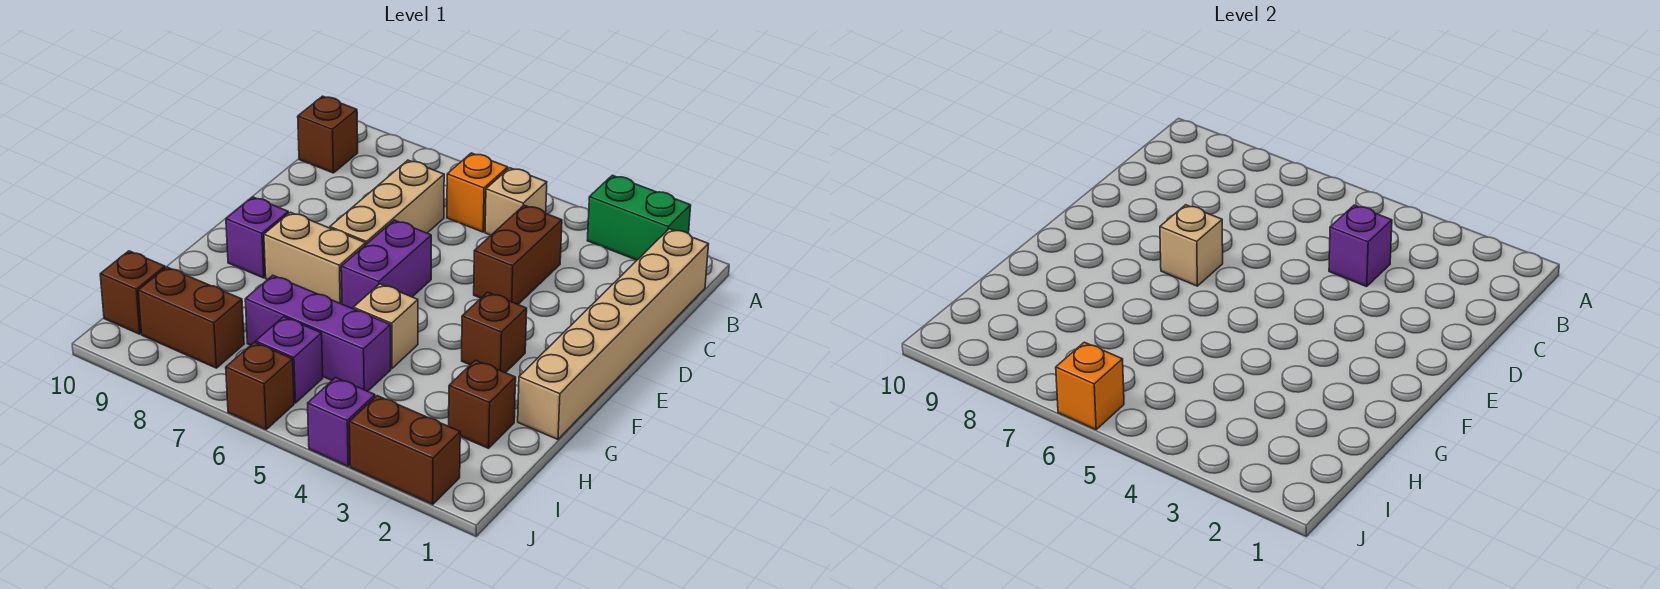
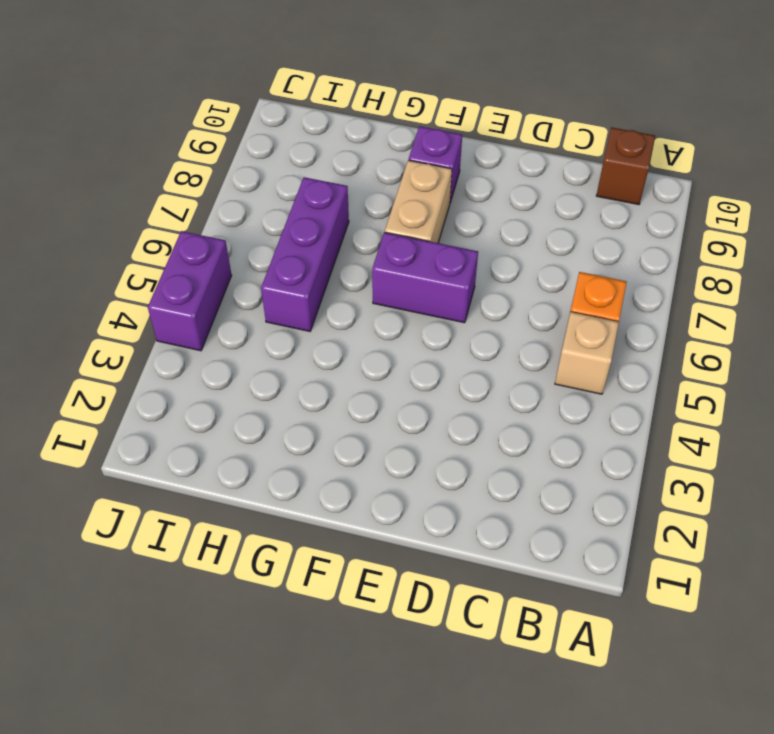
purple 1x2 brick [148,231,232,351] -> purple 1x1 brick [308,378,375,466]
none -> green 1x2 brick [587,175,691,260]
none -> tan 1x6 brick [518,229,709,439]
none -> brown 1x2 brick [474,205,562,304]

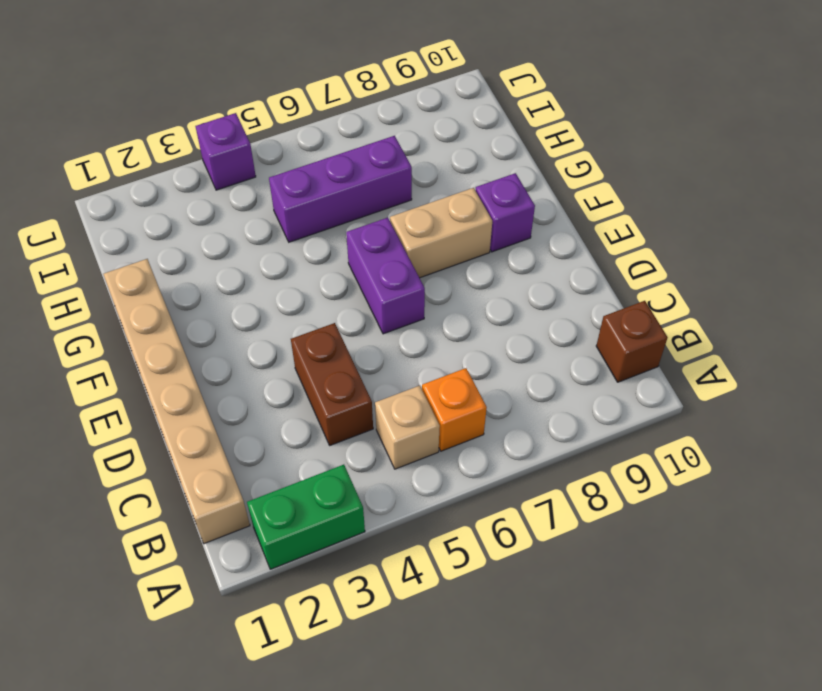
none -> tan 1x3 brick [330,160,444,244]
none -> brown 1x1 brick [462,292,527,373]
none -> tan 1x1 brick [353,284,418,369]

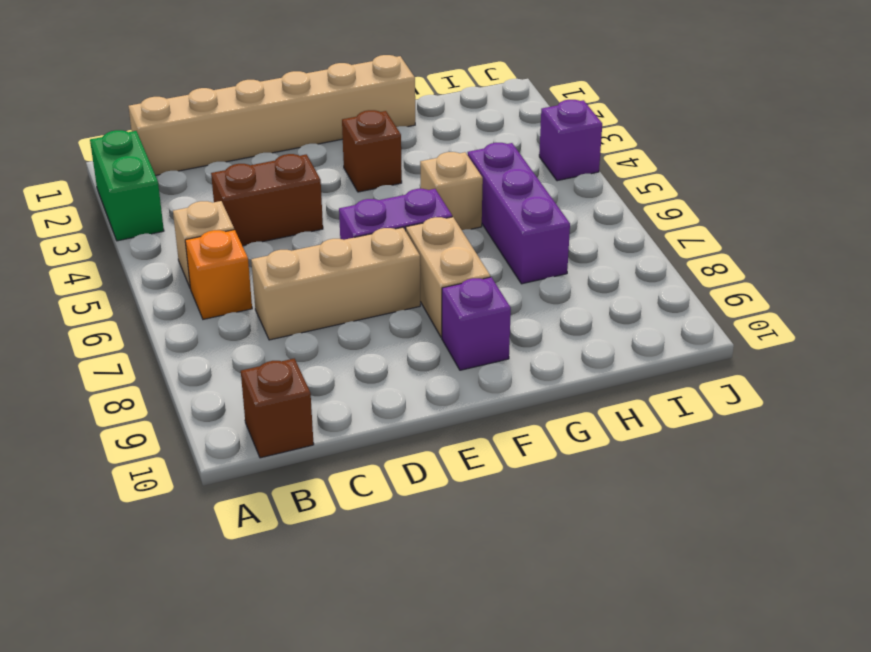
none -> brown 1x1 brick [449,360,516,448]
none -> purple 1x1 brick [256,317,323,403]
none -> brown 1x2 brick [138,267,244,368]

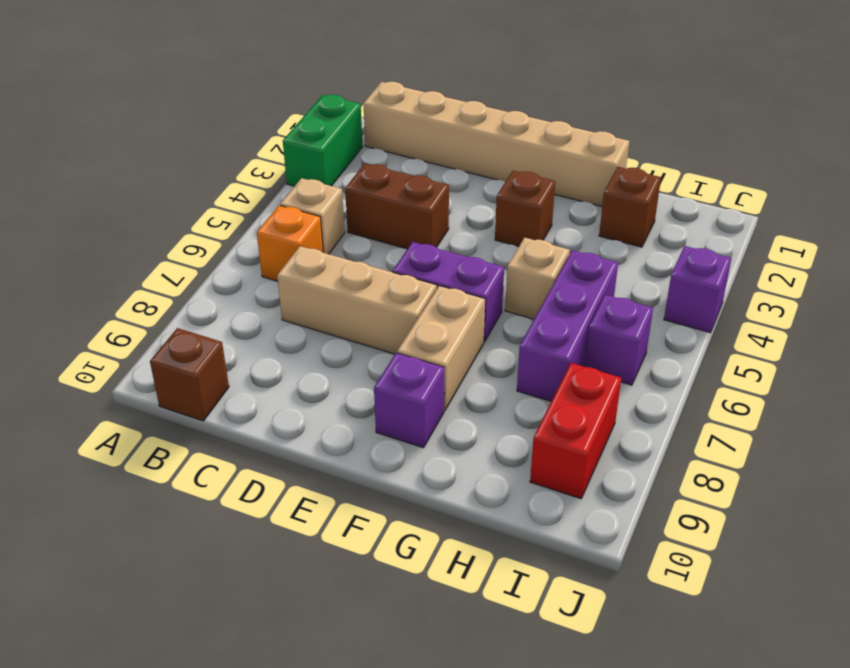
red 1x2 brick [530,363,621,499] -> brown 1x2 brick [138,267,244,368]
none -> brown 1x1 brick [100,251,165,334]
none -> brown 1x2 brick [349,396,460,504]
none -> brown 1x1 brick [226,342,294,430]

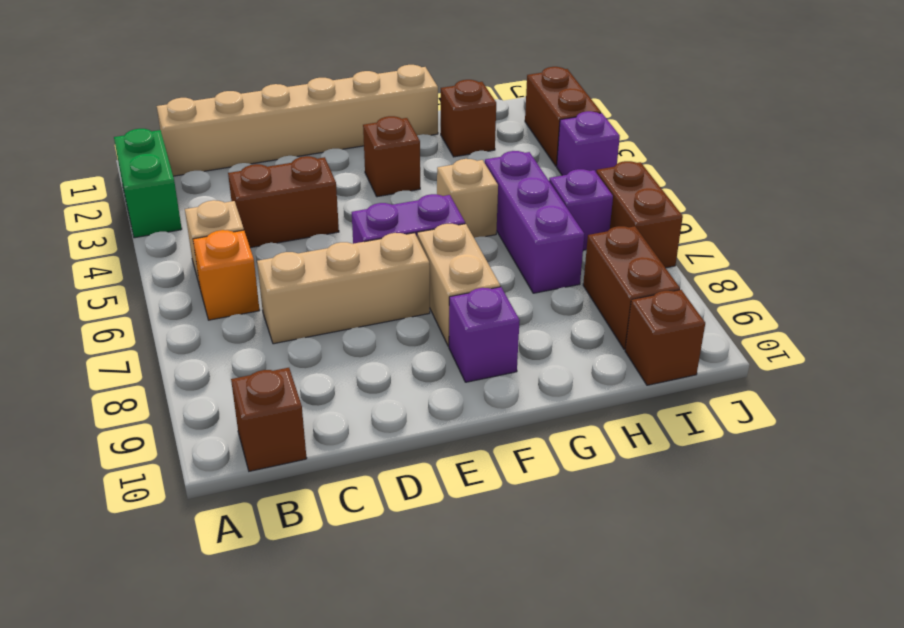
brown 1x2 brick [596,161,683,268] -> brown 1x1 brick [226,342,294,430]
none -> purple 1x1 brick [1329,205,1392,287]
none -> tan 1x1 brick [1160,205,1223,286]
none -> orange 1x1 brick [1056,342,1124,430]

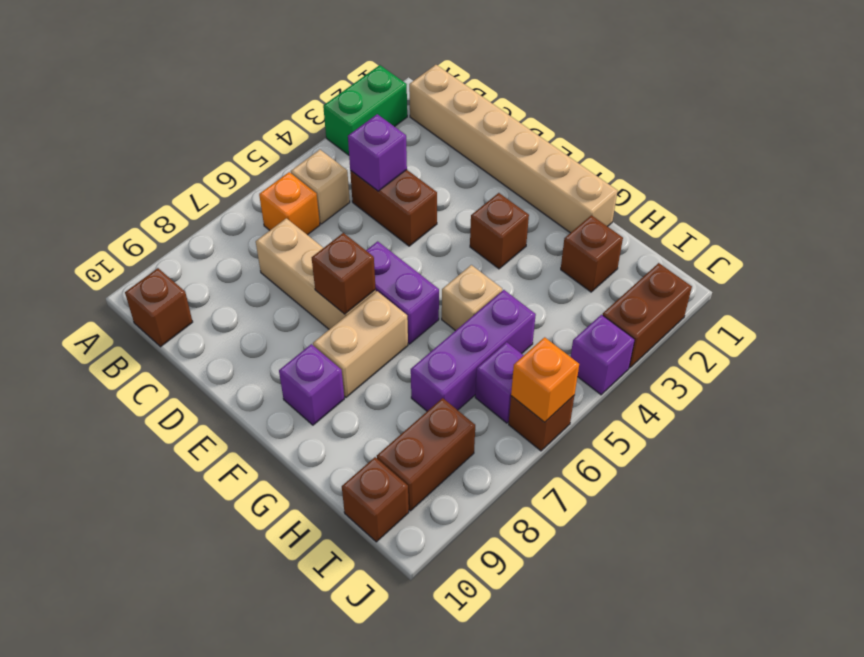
brown 1x1 brick [312,233,376,314] -> tan 1x1 brick [1160,205,1223,286]

